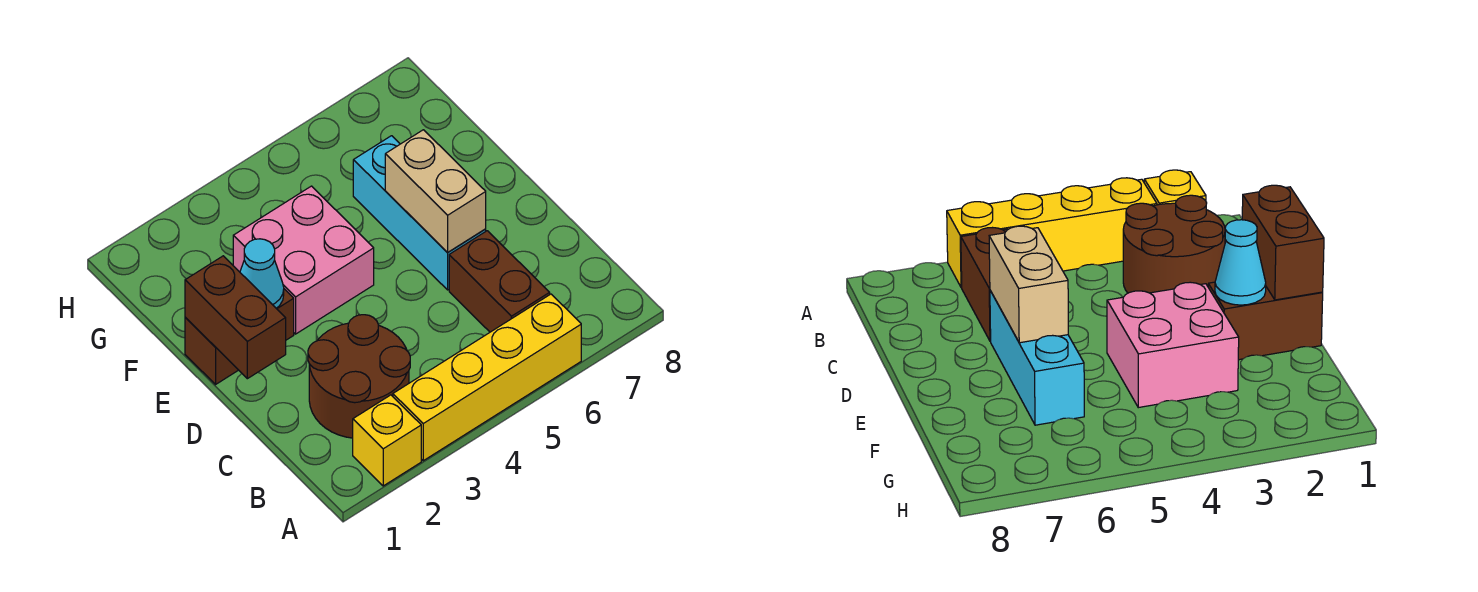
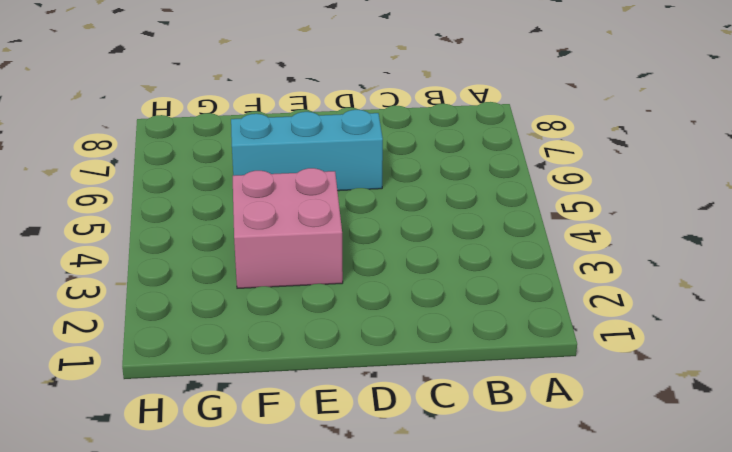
none -> yellow 1x1 brick [353,395,421,486]
none -> yellow 1x4 brick [393,294,581,461]

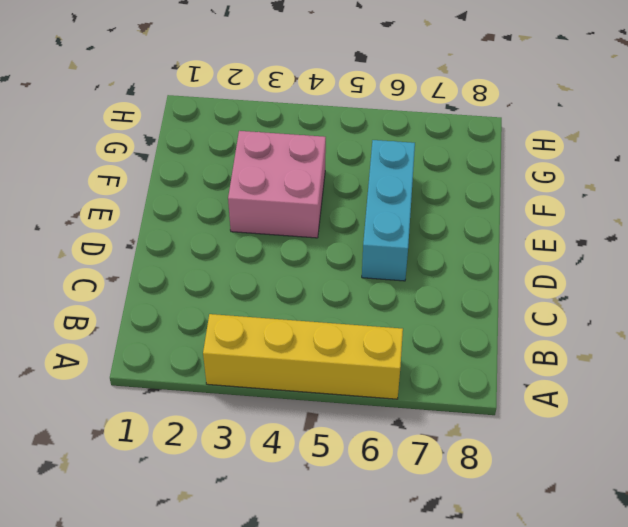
none -> yellow 1x1 brick [353,395,421,486]
none -> brown 2x2 round brick [308,315,410,438]

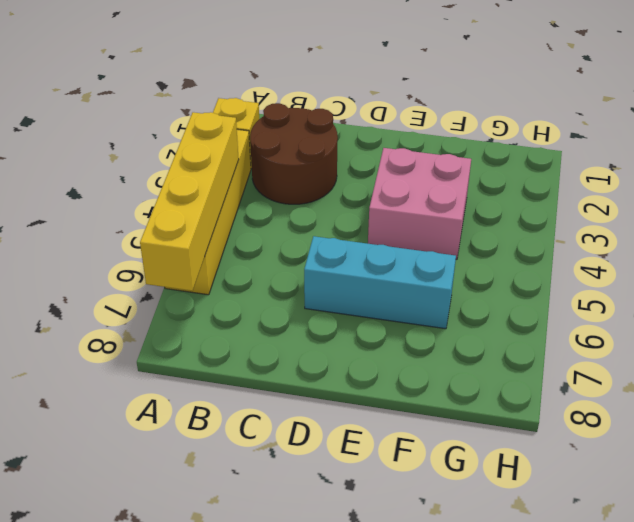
yellow 1x4 brick [140,112,239,291] -> none
none -> brown 1x2 brick [449,231,550,332]
none -> brown 1x2 brick [185,289,294,384]

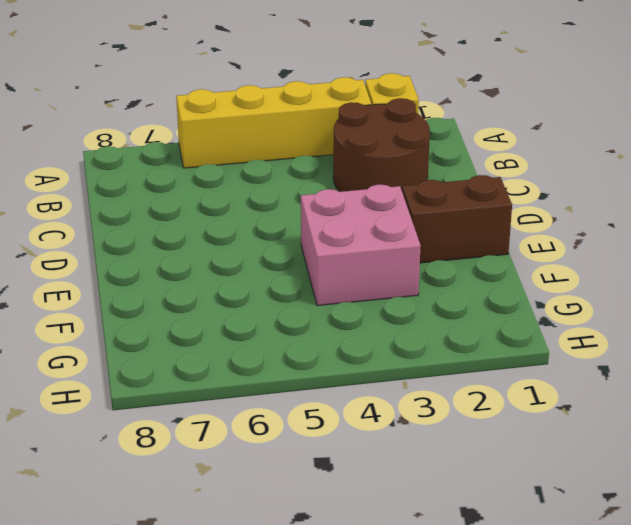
none -> brown 1x2 brick [449,231,550,332]
none -> cyan 1x3 brick [353,136,486,290]

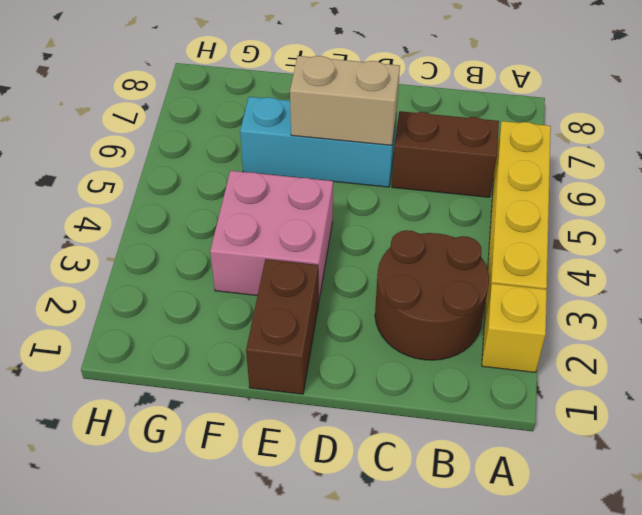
none -> brown 1x2 brick [185,256,286,379]
none -> cyan 1x1 cone [240,239,284,308]

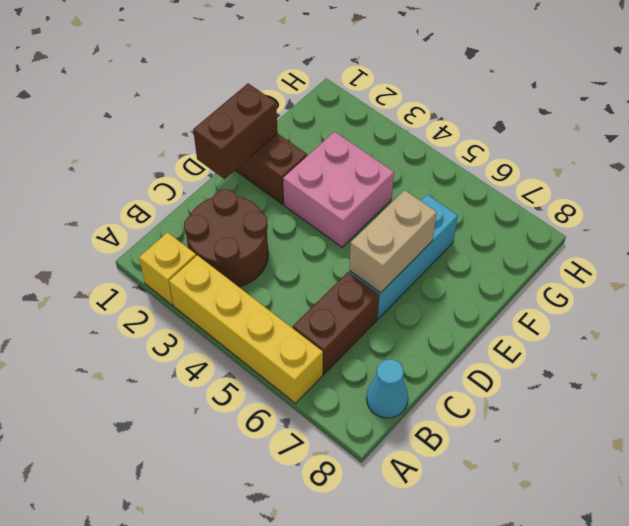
cyan 1x1 cone [367,359,408,418] -> cyan 1x1 cone moved to [240,239,284,308]

